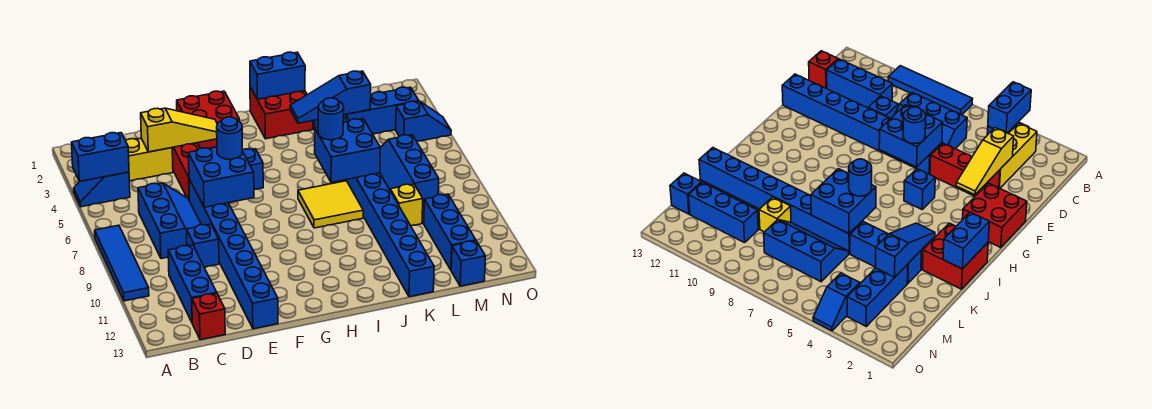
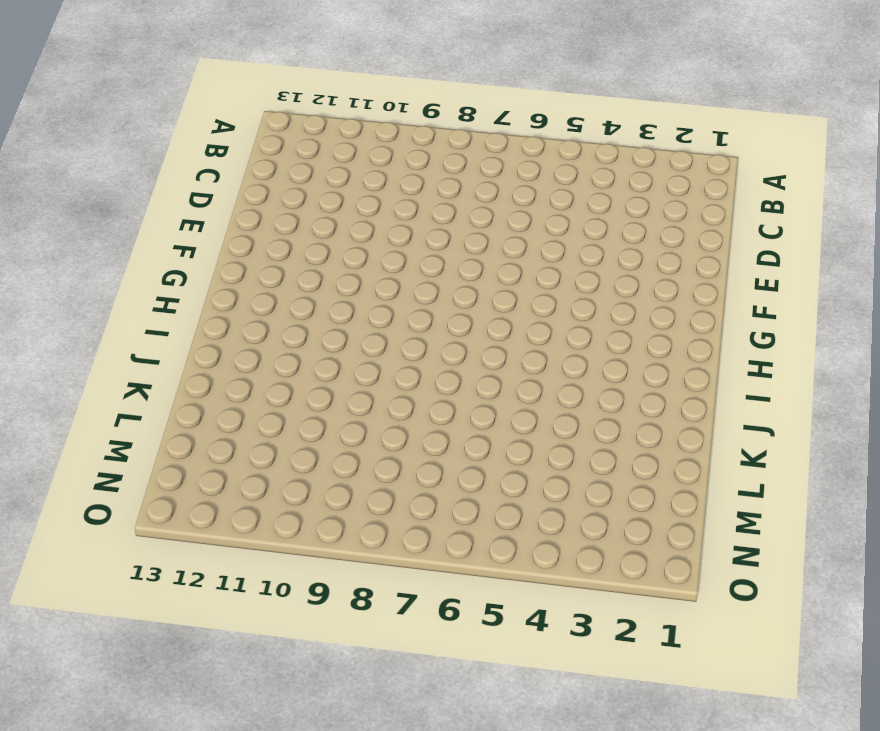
none -> blue 1x2 slope [74,172,130,207]
none -> blue 1x4 tile [95,225,149,301]
none -> yellow 1x3 brick [126,138,173,181]

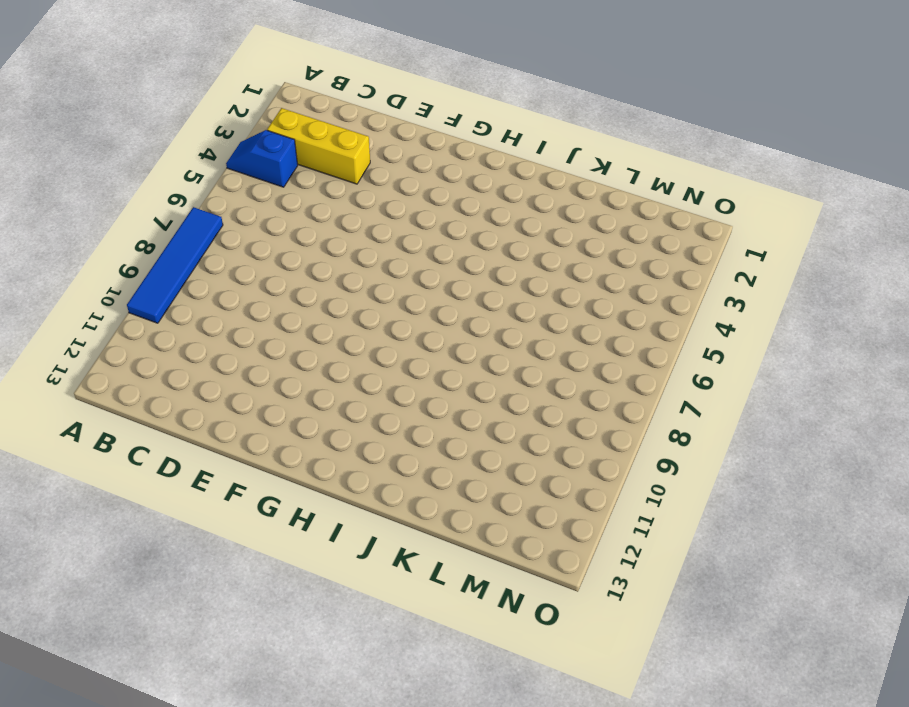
none -> blue 2x3 slope [138,183,201,259]
none -> blue 1x3 brick [168,245,217,322]
none -> red 1x1 brick [192,293,225,340]

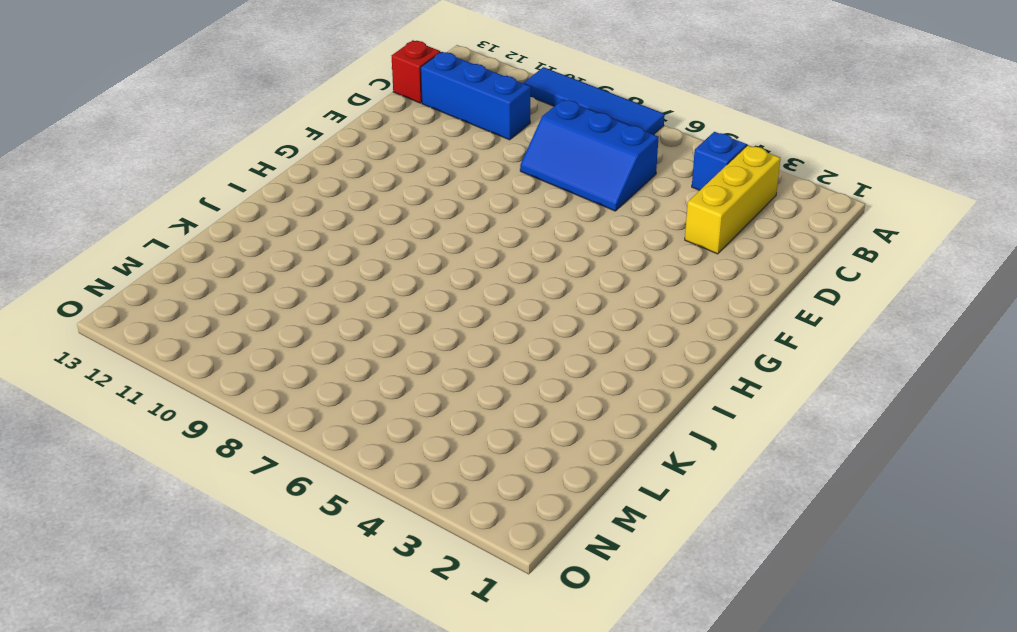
none -> blue 1x1 brick [187,224,219,267]
none -> red 1x3 brick [172,143,200,199]
none -> blue 1x8 brick [189,179,278,329]

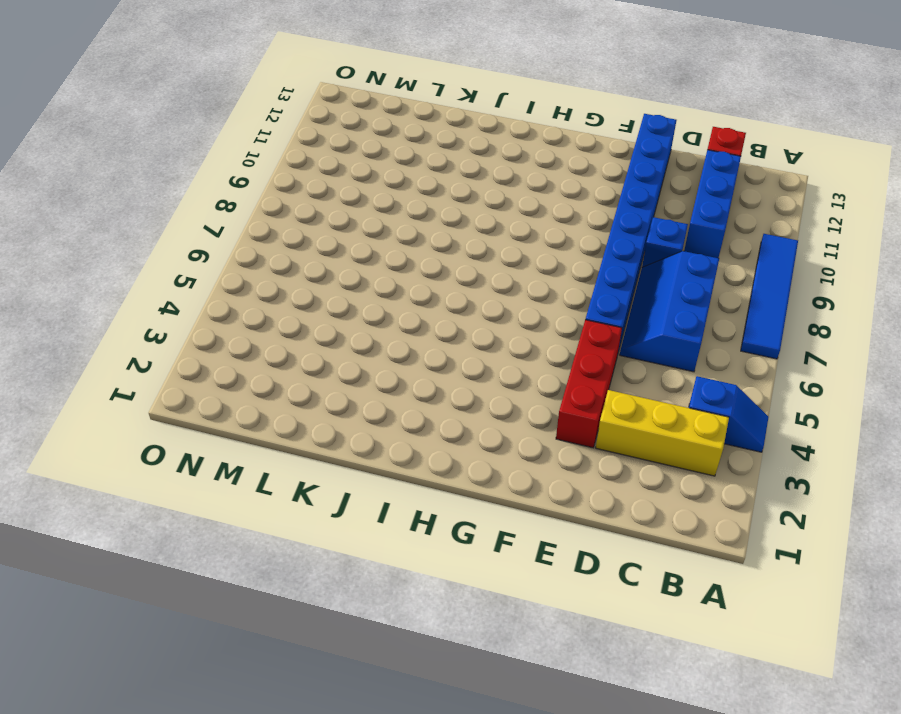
none -> red 2x2 brick [177,91,239,149]
none -> blue 1x1 brick [242,149,263,189]
none -> red 2x2 brick [250,87,313,139]

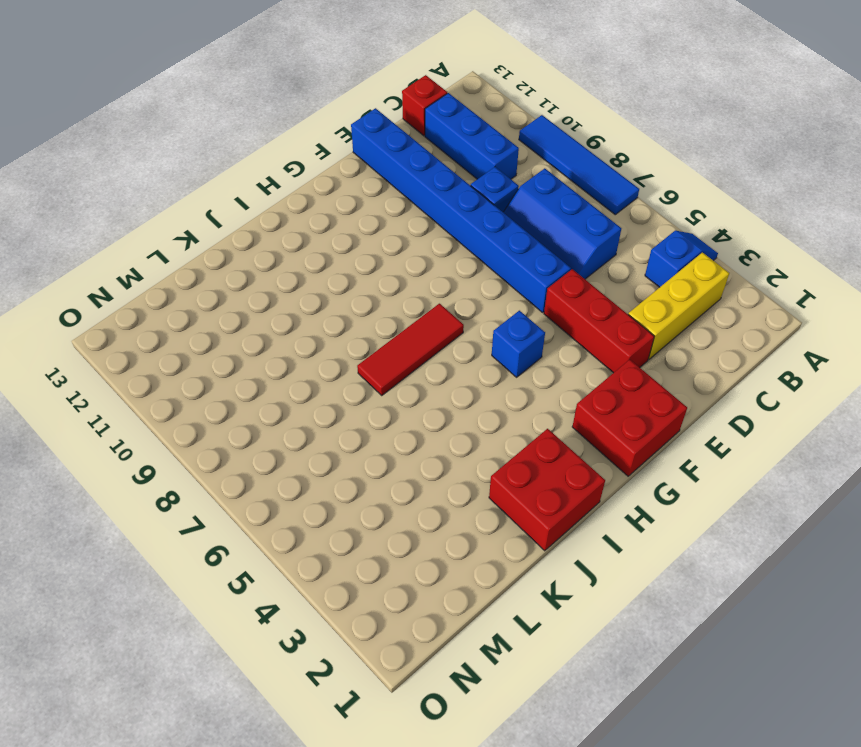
red 1x3 tile [357,304,464,395] -> yellow 2x2 tile [298,181,363,228]
none -> blue 1x3 brick [850,222,921,283]
none -> blue 1x8 brick [343,173,434,297]
none -> blue 1x3 brick [346,87,419,134]

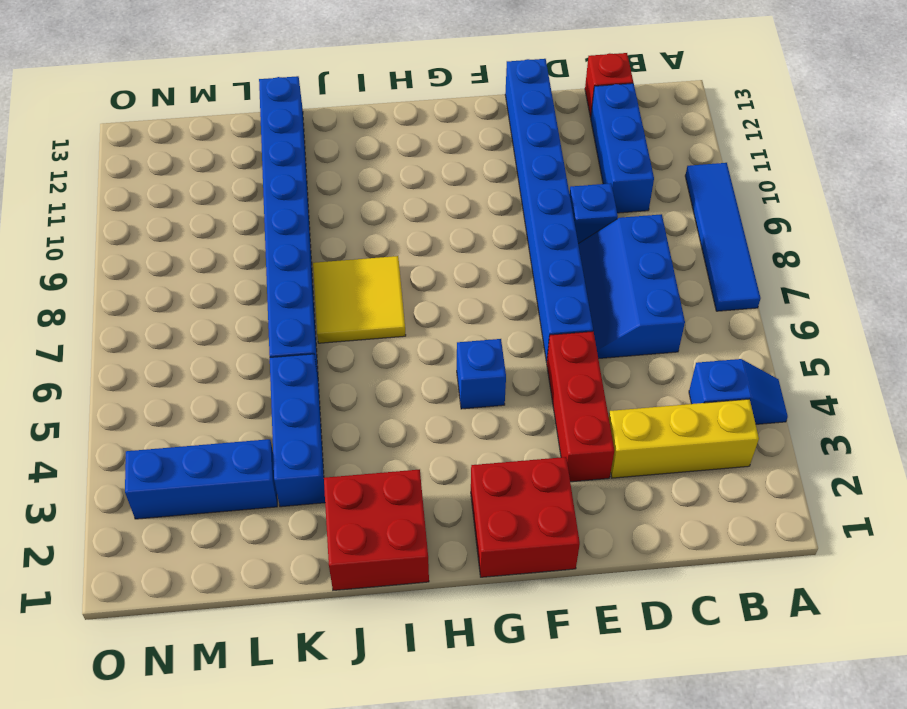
none -> blue 2x3 slope [380,135,439,206]
none -> yellow 1x1 brick [390,184,423,226]
none -> blue 1x3 brick [424,194,476,270]

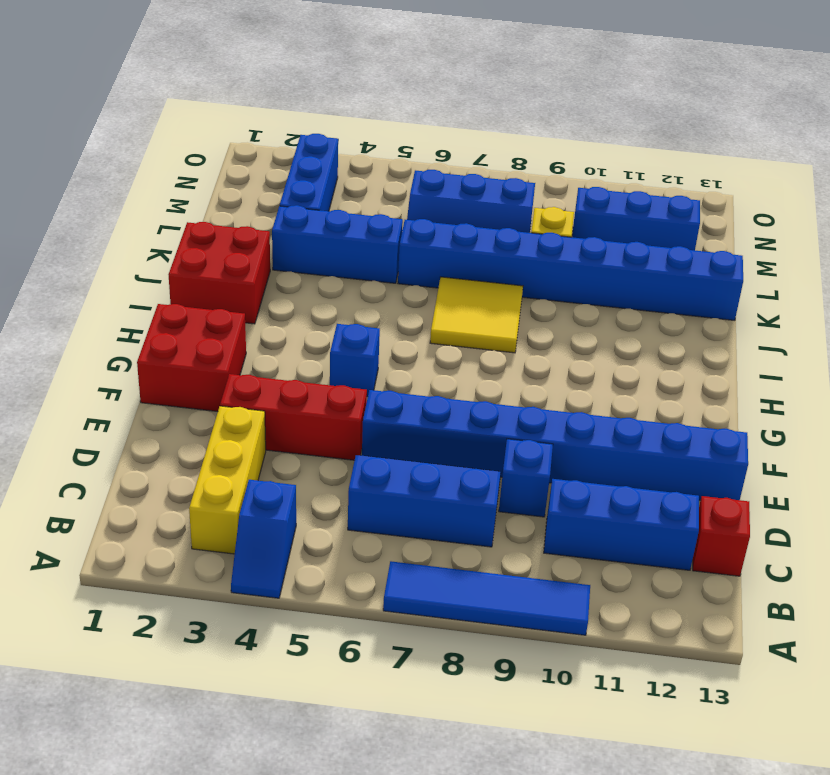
none -> blue 1x1 brick [451,241,486,286]
none -> blue 1x2 slope [396,101,451,141]
none -> blue 1x2 brick [72,133,129,181]

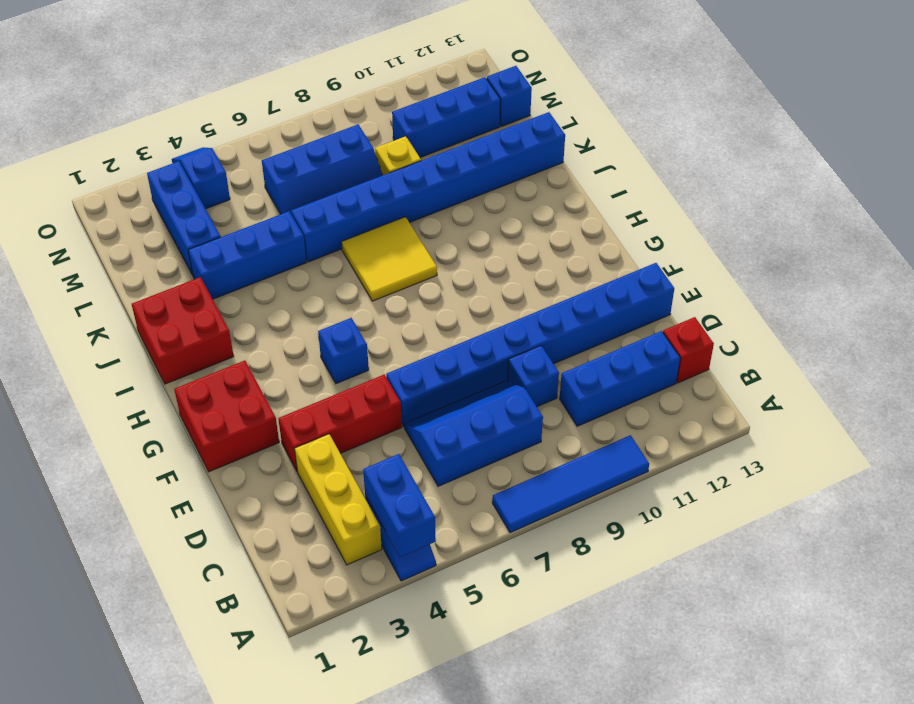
none -> yellow 1x3 slope [141,108,217,152]
none -> blue 2x2 brick [188,147,254,207]
none -> blue 1x2 brick [250,52,305,99]

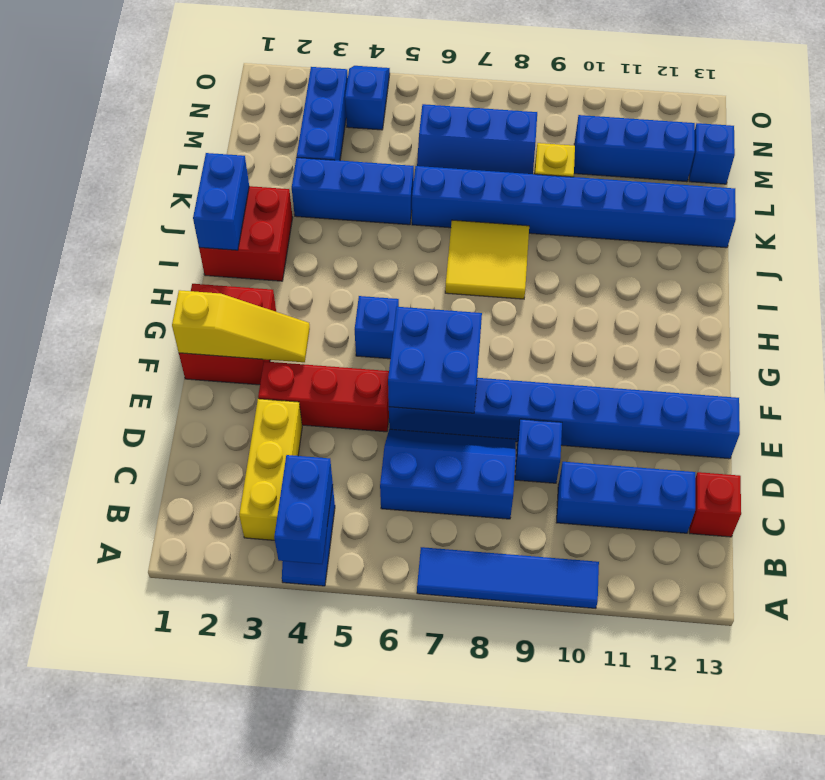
yellow 1x3 slope [172,290,310,362] -> yellow 1x3 slope turned to [141,108,217,152]
none -> blue 1x3 slope [290,71,371,123]
none -> blue 2x2 brick [315,119,380,182]
none -> blue 1x1 round brick [217,117,242,159]

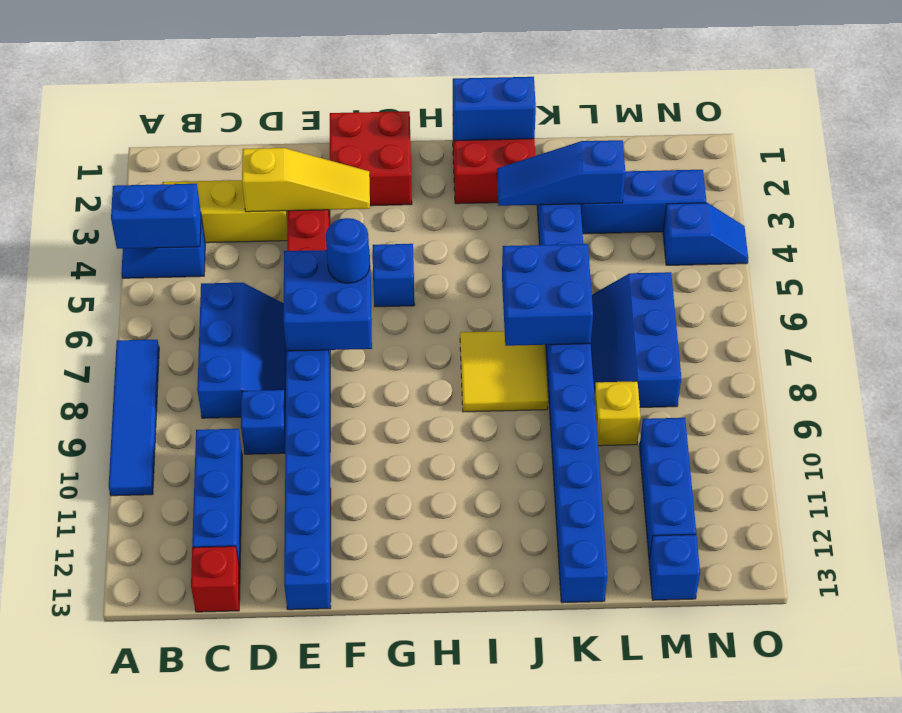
none -> blue 1x1 round brick [318,98,344,140]

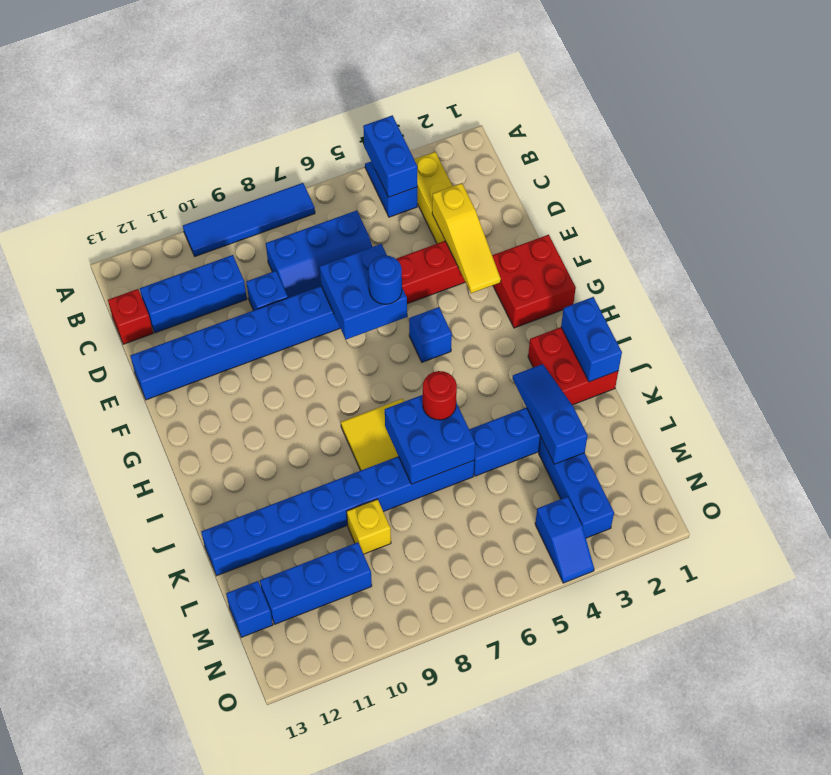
red 1x1 round brick [423,371,457,420] -> blue 1x1 round brick [318,98,344,140]
none -> blue 2x3 slope [380,135,439,206]

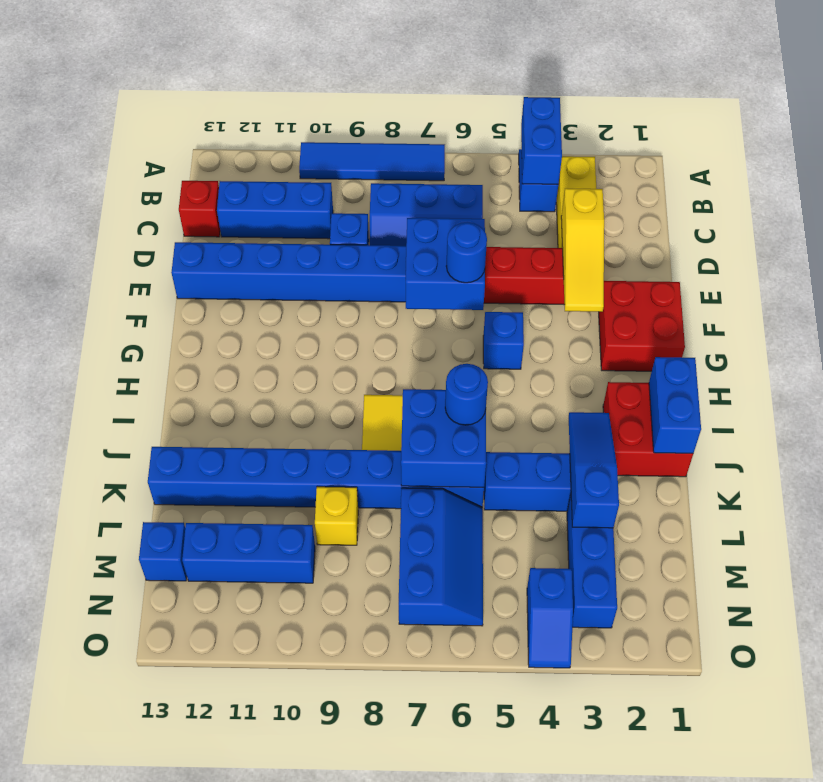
blue 2x3 slope [399,488,483,626] -> blue 2x3 slope turned to [380,135,439,206]

